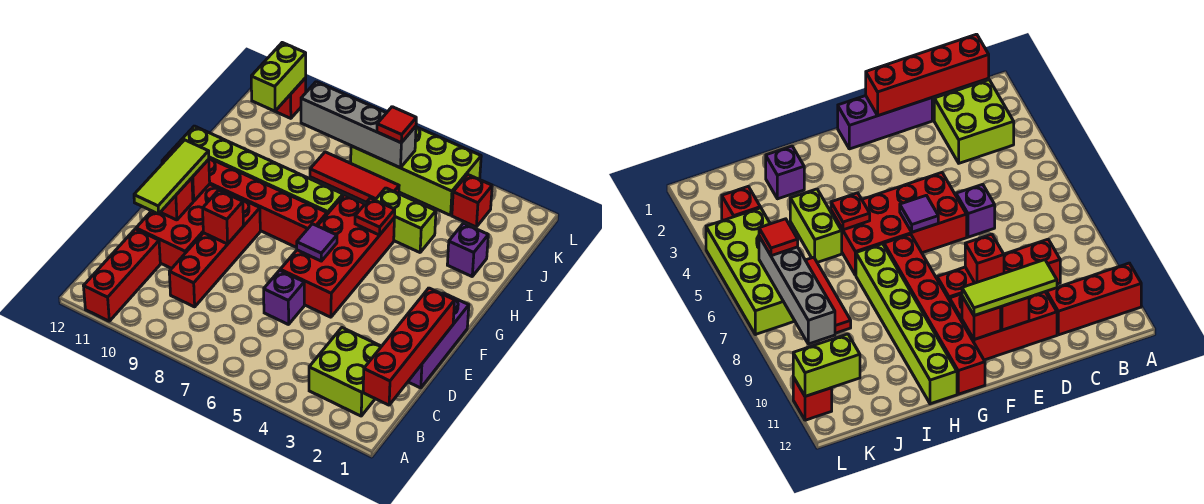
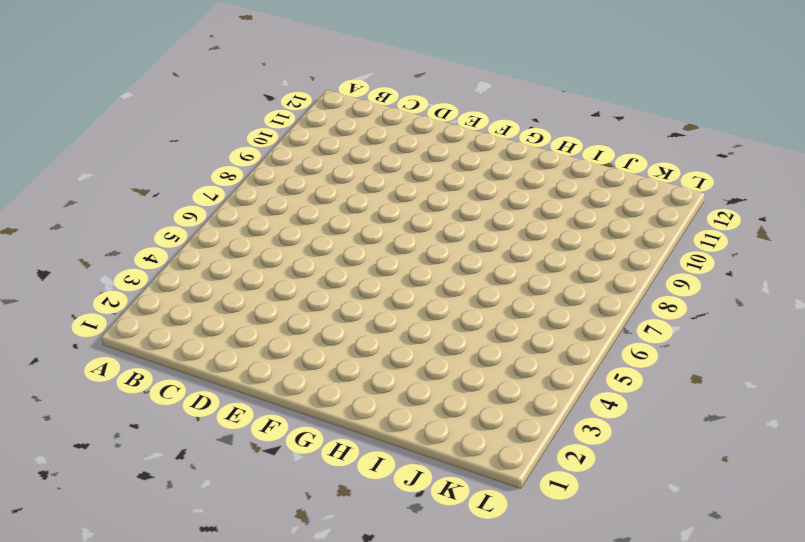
none -> red 1x3 brick [84,229,160,321]
none -> lime 2x2 brick [309,328,381,416]
none -> red 1x4 brick [169,197,260,307]

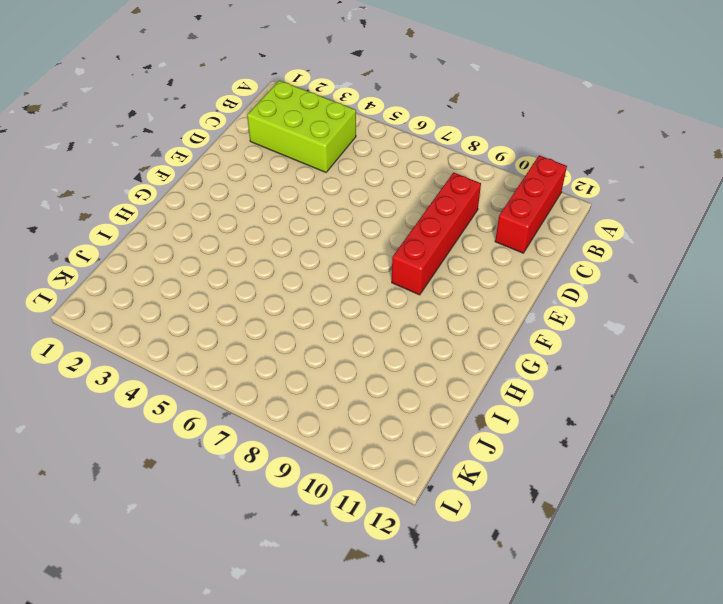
lime 2x3 brick [247,80,356,172] -> lime 2x2 brick [309,328,381,416]
none -> purple 1x3 brick [408,293,469,388]
none -> purple 1x1 brick [264,270,304,325]
none -> red 2x3 brick [136,184,235,269]

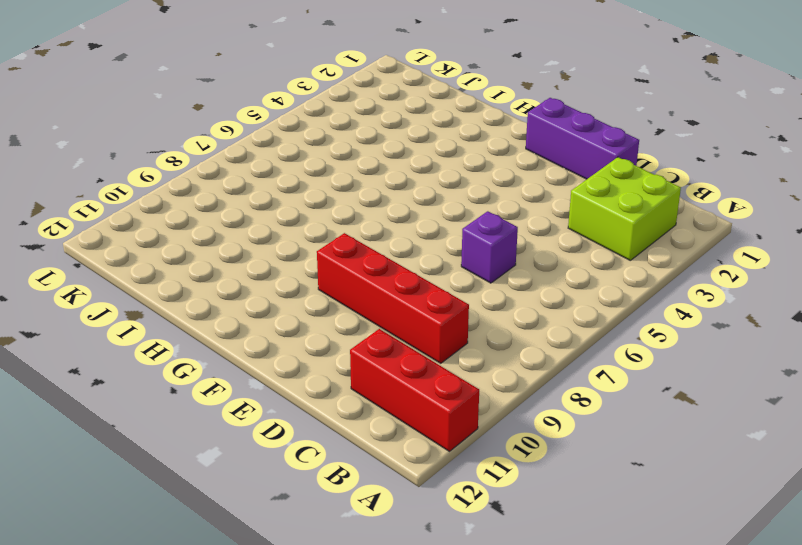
none -> red 2x3 brick [136,184,235,269]
none -> red 2x4 brick [280,195,394,317]
none -> red 1x6 brick [162,144,327,248]

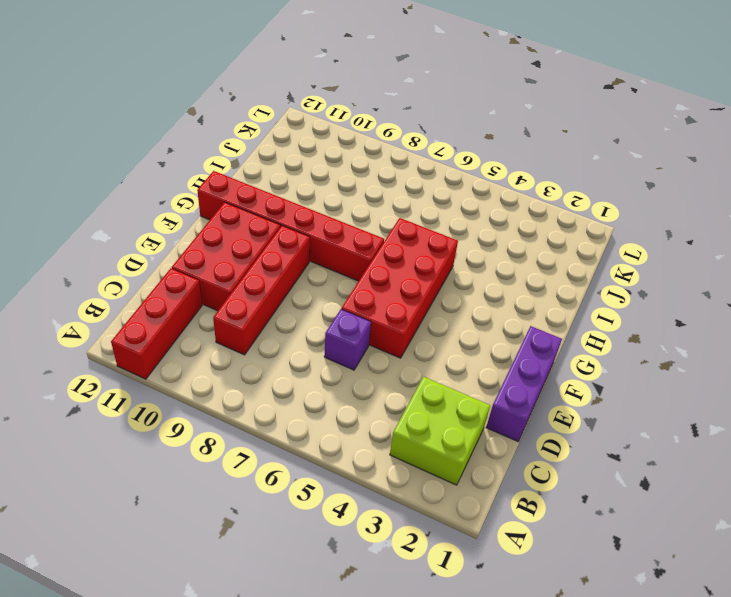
none -> lime 1x6 brick [179,126,343,214]
none -> purple 1x1 brick [447,223,488,276]
none -> lime 1x2 brick [376,188,436,252]

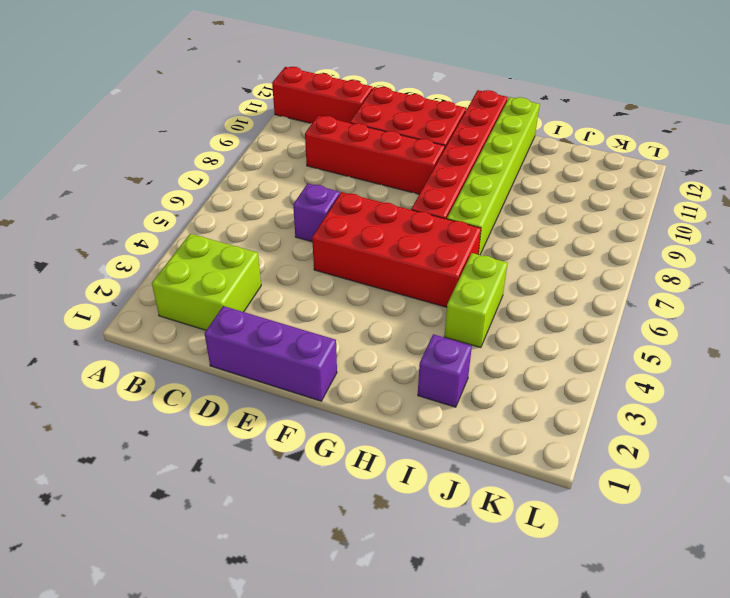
none -> red 1x3 tile [310,152,399,202]
none -> red 1x1 brick [452,175,492,227]
none -> lime 2x4 brick [351,127,481,215]

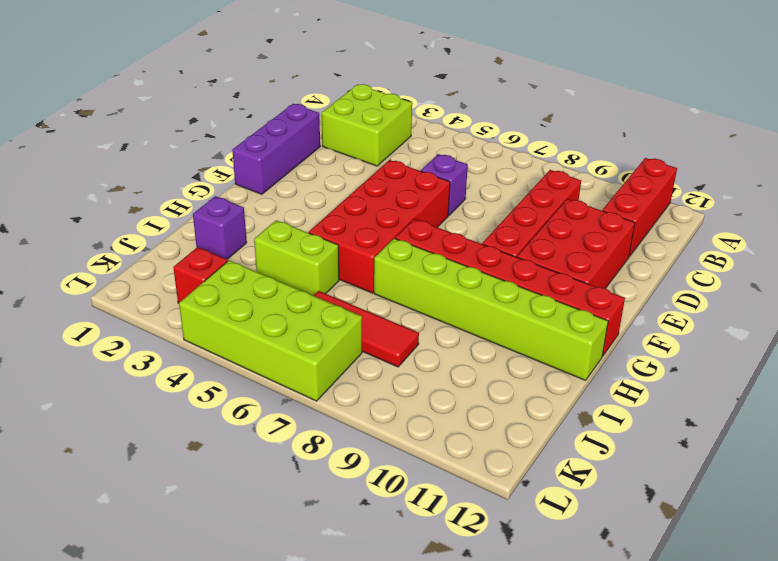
none -> red 1x1 brick [275,78,306,118]
none -> red 1x4 brick [363,288,455,405]
none -> red 1x1 brick [203,190,243,244]

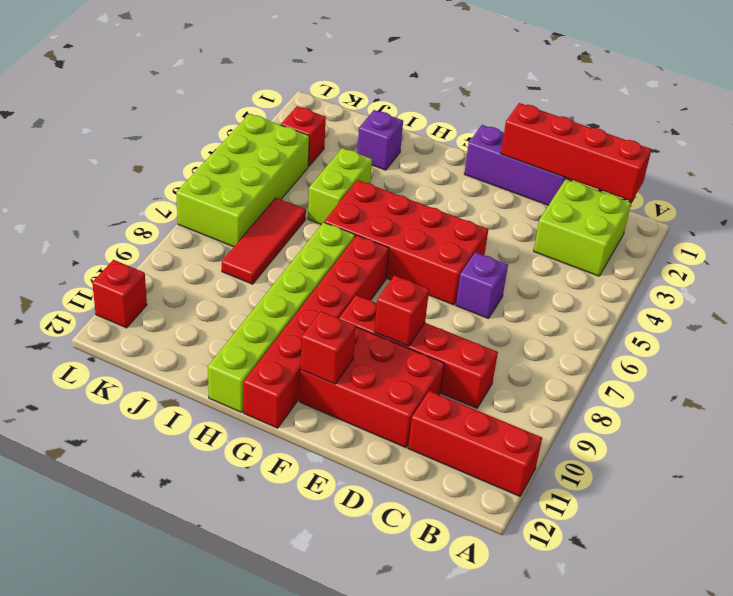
none -> red 1x1 brick [161,178,193,220]
none -> purple 1x1 tile [297,224,337,261]
none -> red 1x1 plate [355,198,395,235]

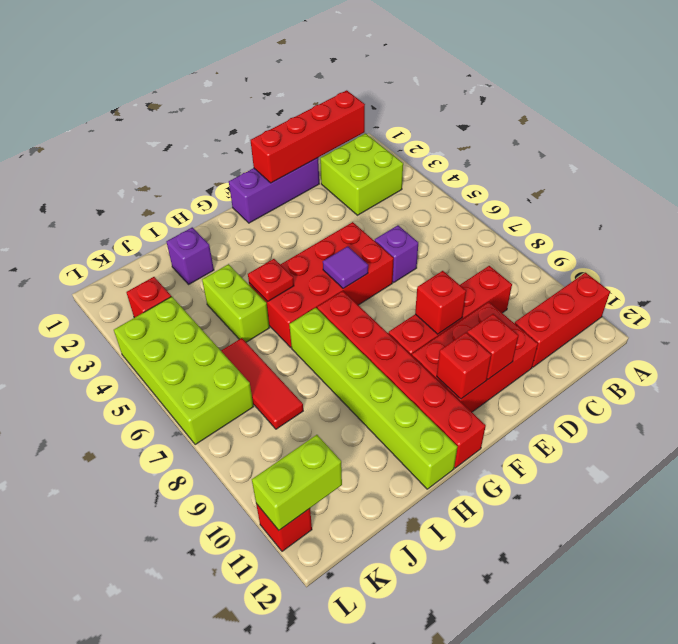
none -> grey 1x4 brick [301,82,416,168]
none -> lime 1x3 tile [134,140,209,214]
none -> red 1x1 tile [377,107,416,143]

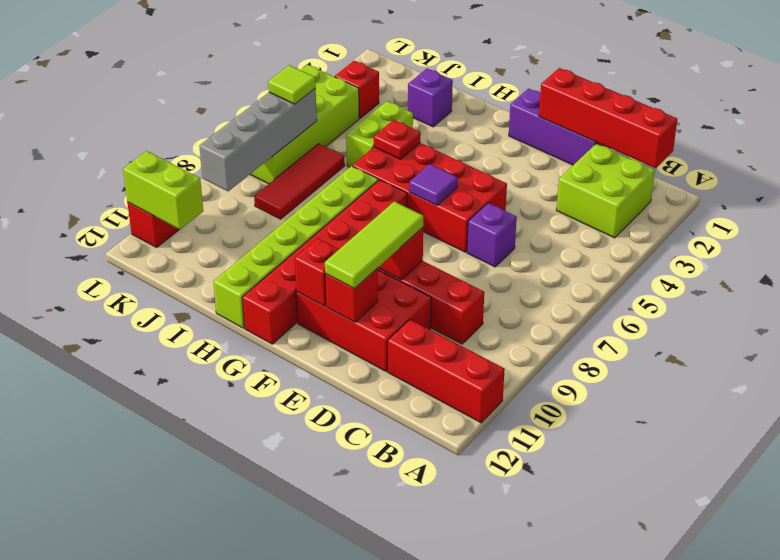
lime 1x3 tile [325,201,423,289] -> lime 1x3 tile turned to [134,140,209,214]
lime 1x1 tile [268,65,316,104] -> red 1x1 tile [377,107,416,143]

